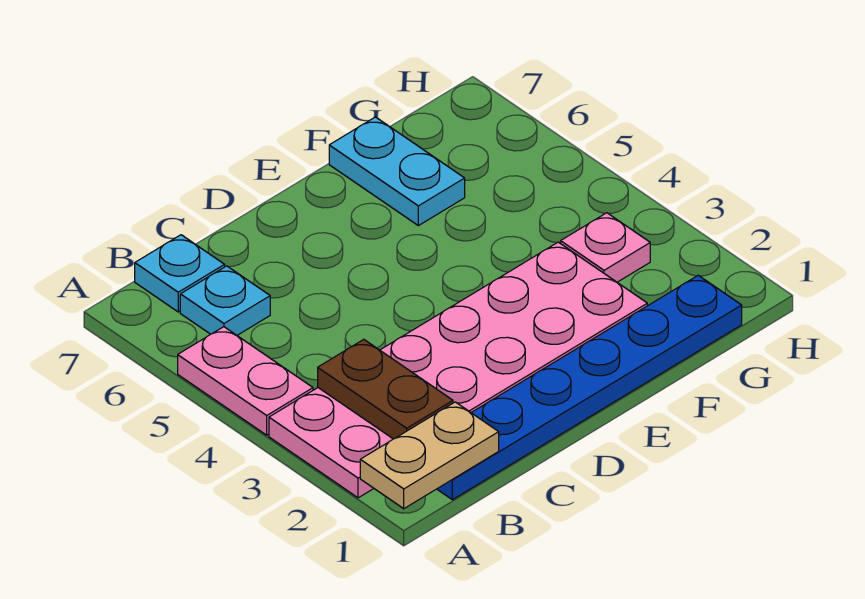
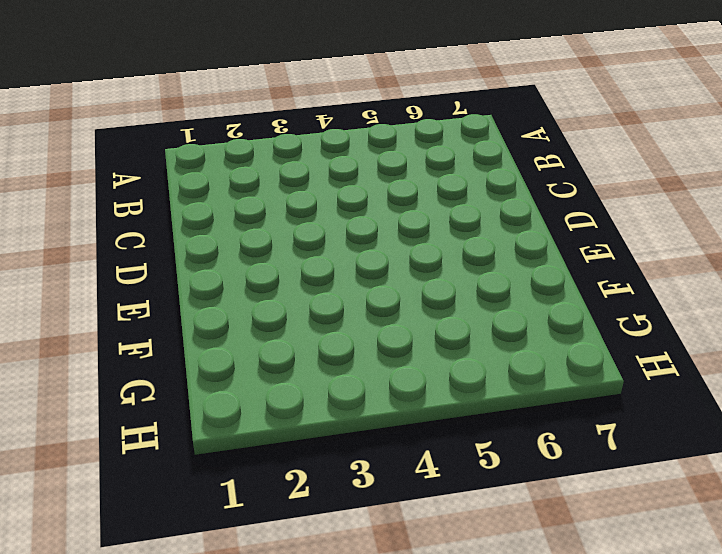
none -> pink 2x6 plate [269,242,647,498]
none -> pink 1x2 plate [178,327,313,435]

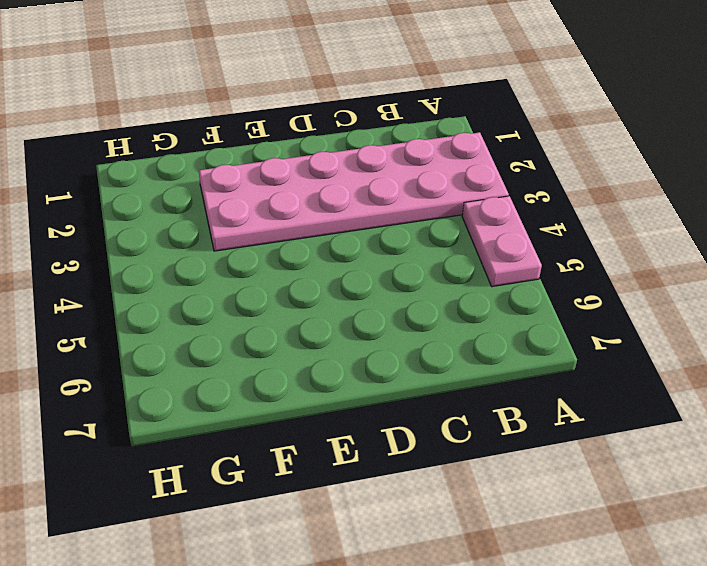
none -> blue 1x6 plate [437,275,742,500]
none -> cyan 1x1 plate [180,266,270,335]

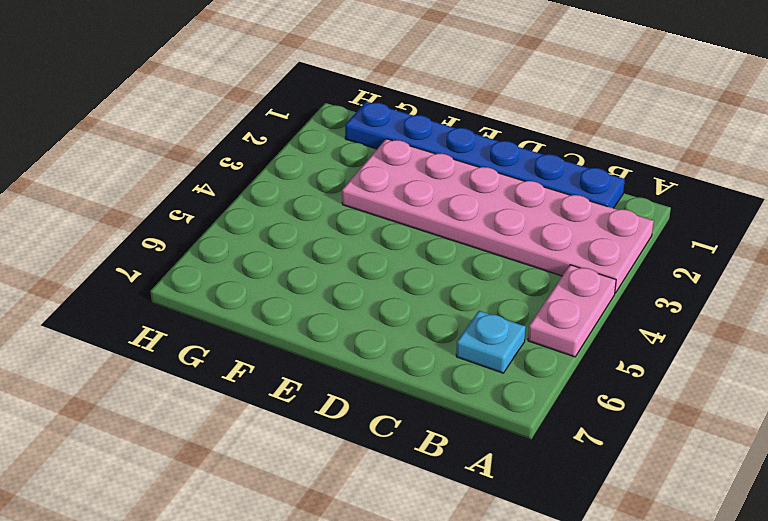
none -> cyan 1x1 plate [135,235,225,312]
none -> cyan 1x2 plate [329,117,465,226]

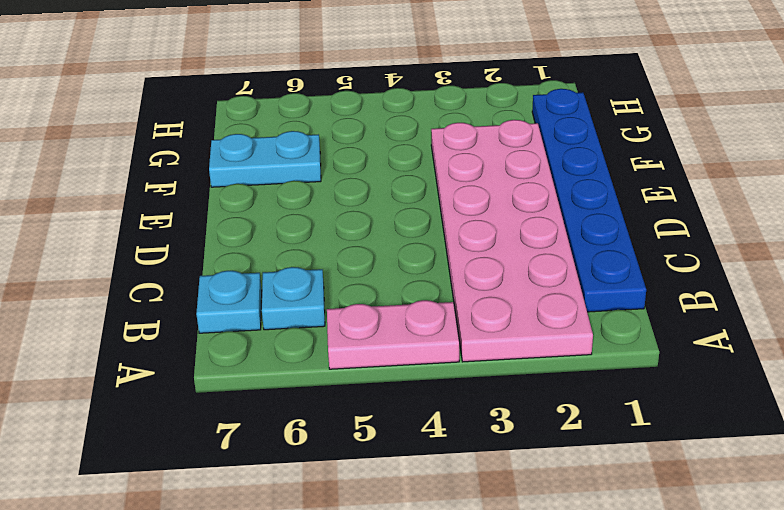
none -> pink 1x1 plate [561,213,650,282]
none -> tan 1x2 plate [360,402,499,509]

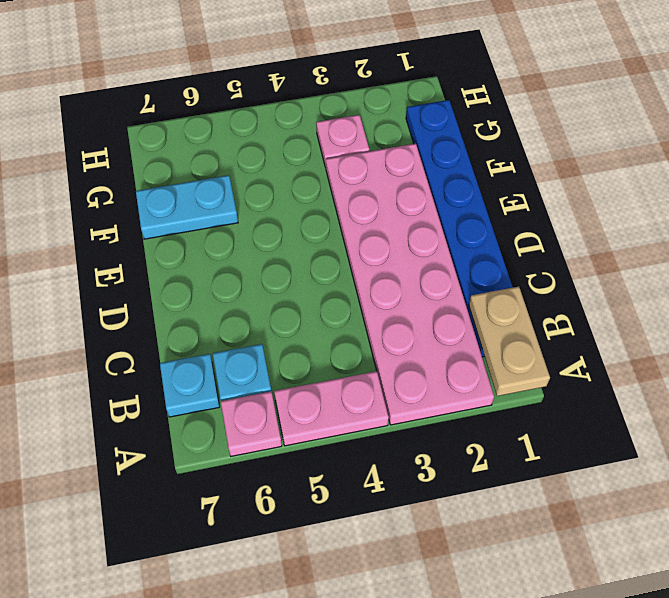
pink 1x1 plate [221,391,282,456] -> none
none -> brown 1x2 plate [318,339,453,439]

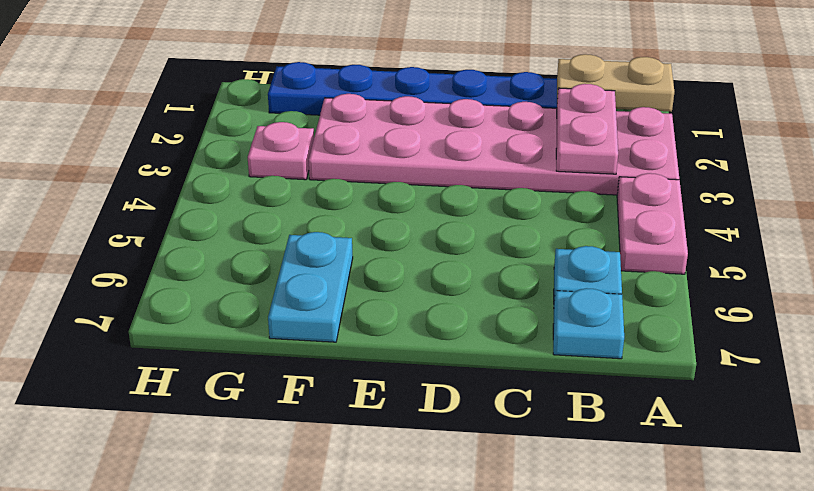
pink 1x2 plate [556,84,618,174] -> brown 1x2 plate [318,339,453,439]

